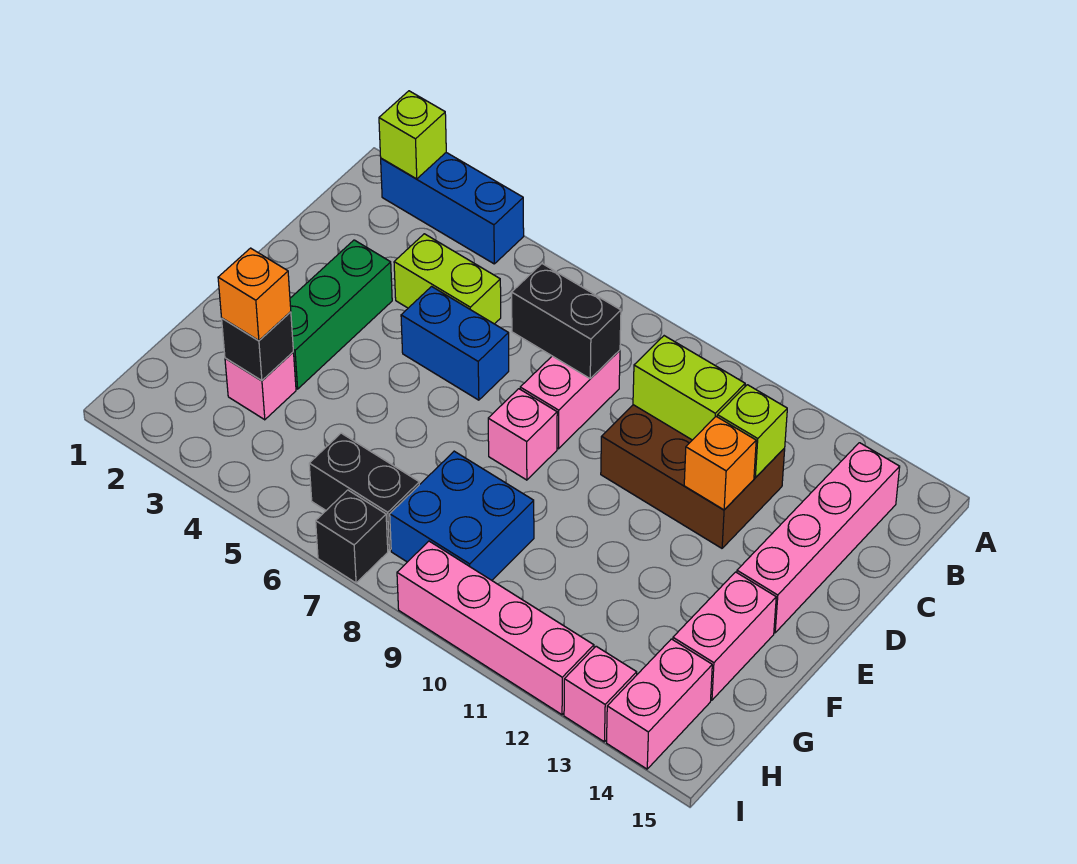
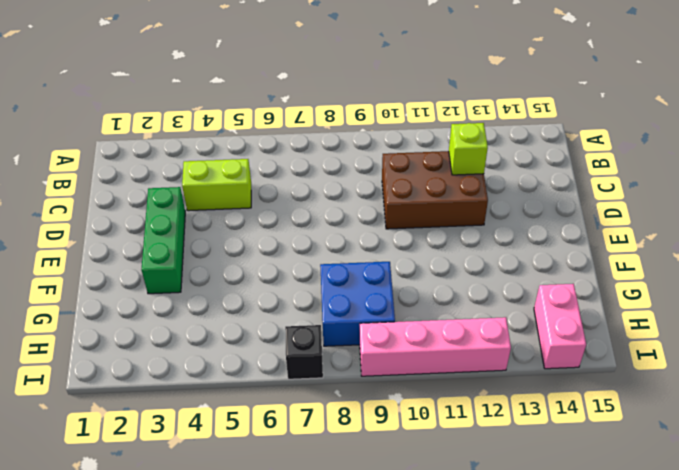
none -> blue 1x3 brick [381,153,524,264]
none -> pink 1x4 brick [737,443,900,633]
none -> pink 1x2 brick [520,350,620,449]

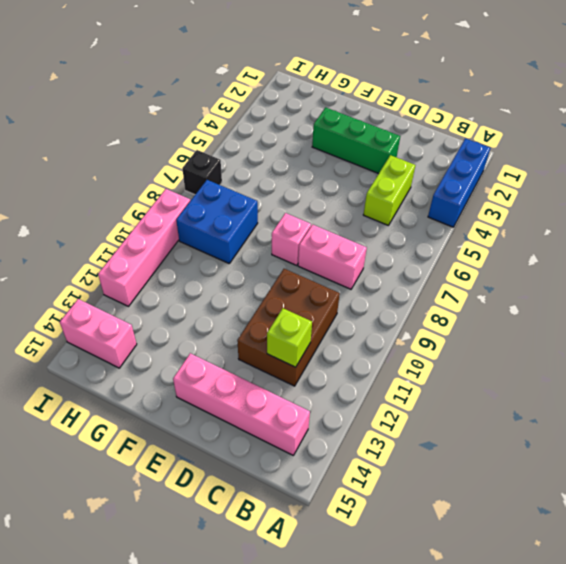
none -> blue 1x2 brick [401,287,509,400]
none -> pink 1x2 brick [673,572,776,700]
none -> pink 1x1 brick [225,352,296,420]

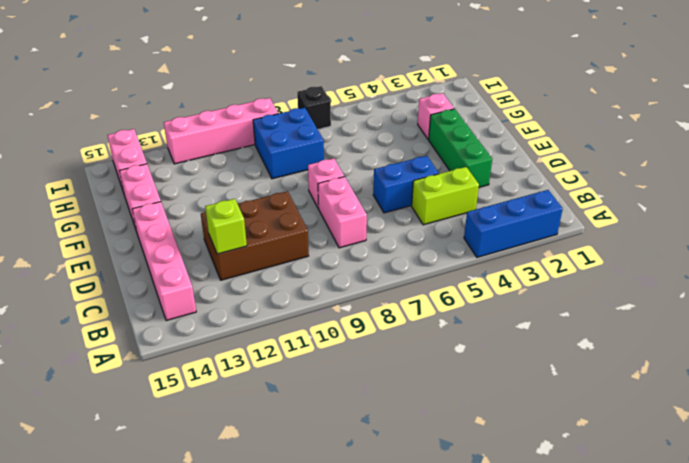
none -> black 1x2 brick [309,433,419,550]
none -> pink 1x1 brick [564,646,637,742]
none -> lime 1x1 brick [379,91,446,179]

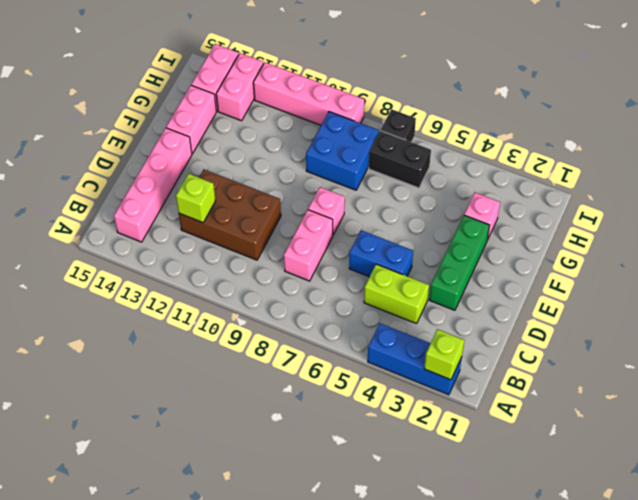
pink 1x2 brick [216,53,264,121] -> pink 1x1 brick [564,646,637,742]
none -> black 1x2 brick [512,264,621,379]
none -> lime 1x2 brick [633,336,745,440]
none -> orange 1x1 brick [684,417,756,510]

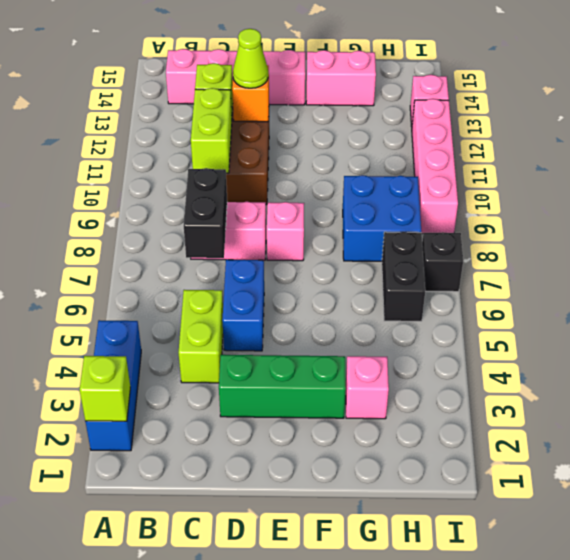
lime 1x1 cone [233,29,268,88] -> none
none -> pink 1x2 brick [607,639,712,769]
none -> black 1x1 brick [222,312,293,381]
none -> orange 1x1 brick [218,248,291,341]

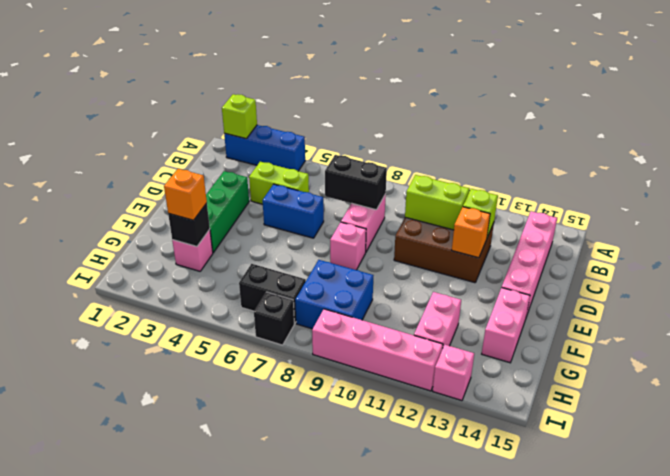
pink 1x2 brick [414,292,461,347] -> pink 1x2 brick moved to [607,639,712,769]

